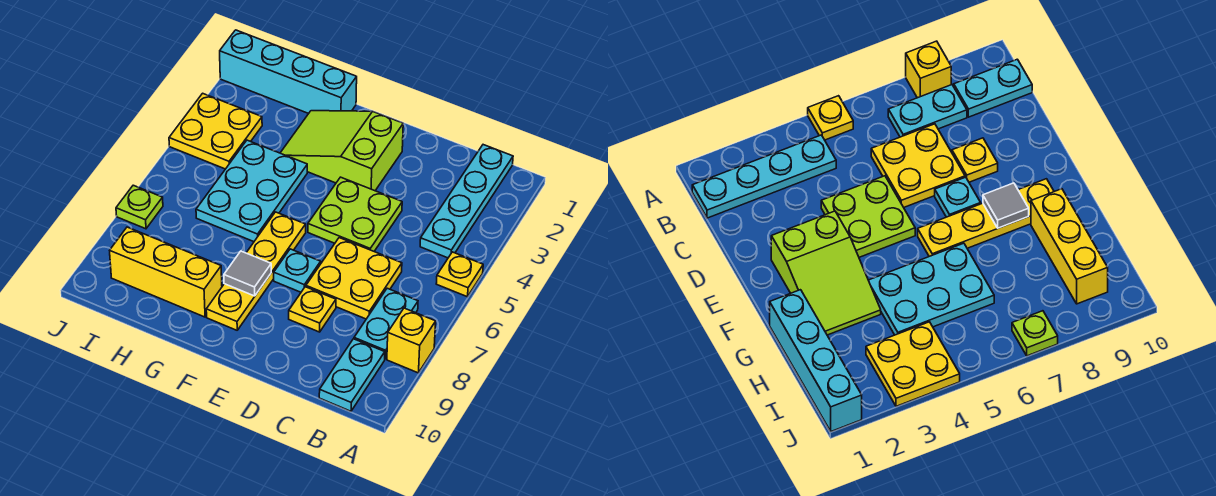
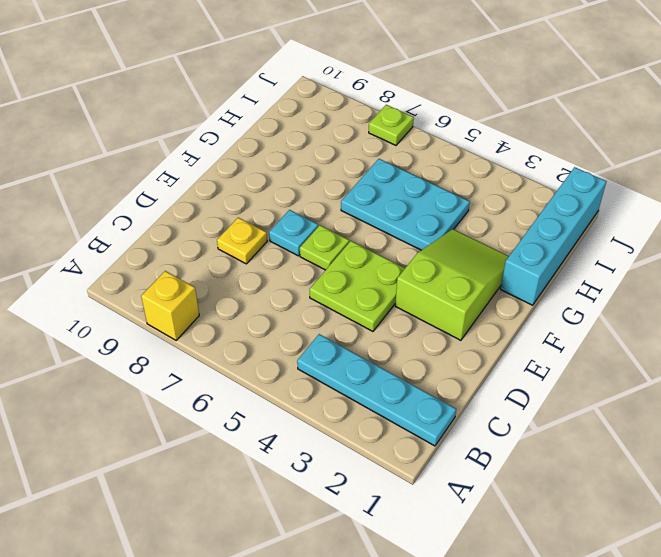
lime 1x1 plate [300,225,349,270] -> none
none -> yellow 1x1 plate [436,252,483,297]
none -> cyan 1x2 plate [354,288,418,359]
none -> cyan 1x2 plate [319,339,385,411]

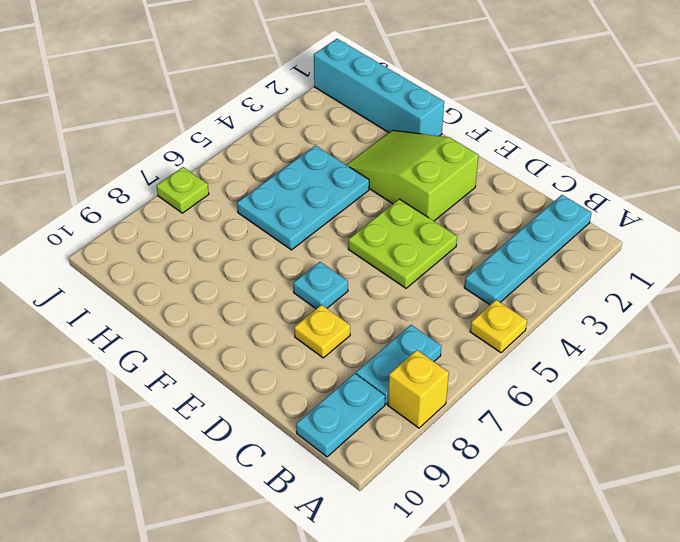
none -> yellow 2x2 plate [306,238,402,319]
none -> yellow 1x4 plate [206,212,306,330]
none -> yellow 1x3 brick [110,227,222,317]

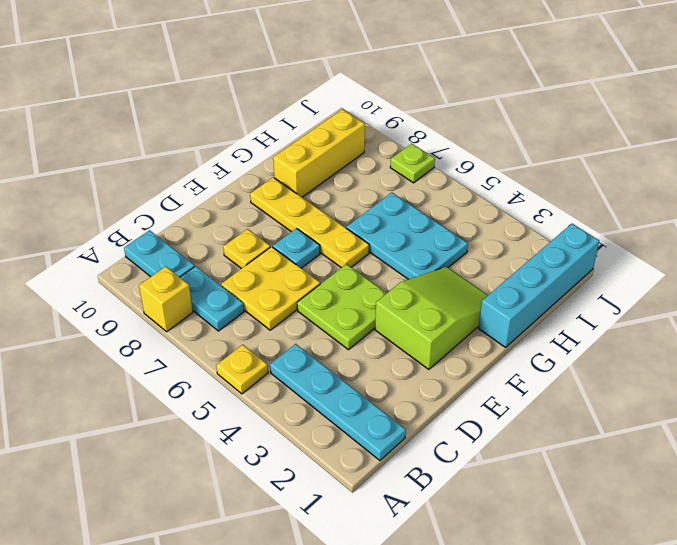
none -> yellow 2x2 plate [169,93,262,169]
none -> grey 1x1 tile [224,251,271,296]

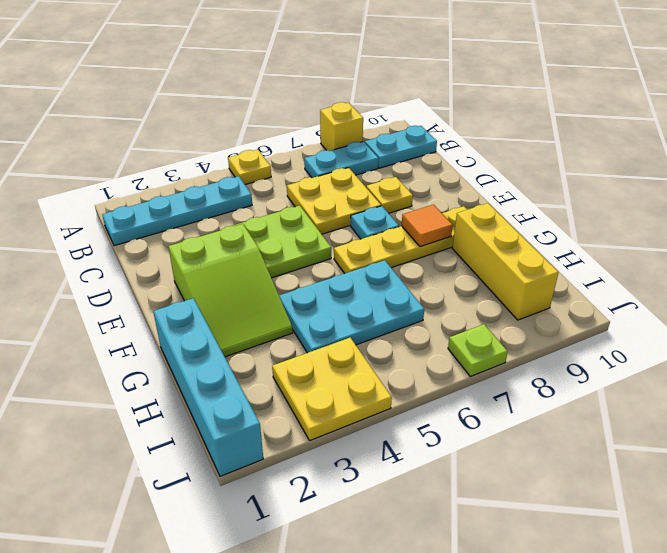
orange 1x1 tile [402,205,453,247] -> grey 1x1 tile [224,251,271,296]

